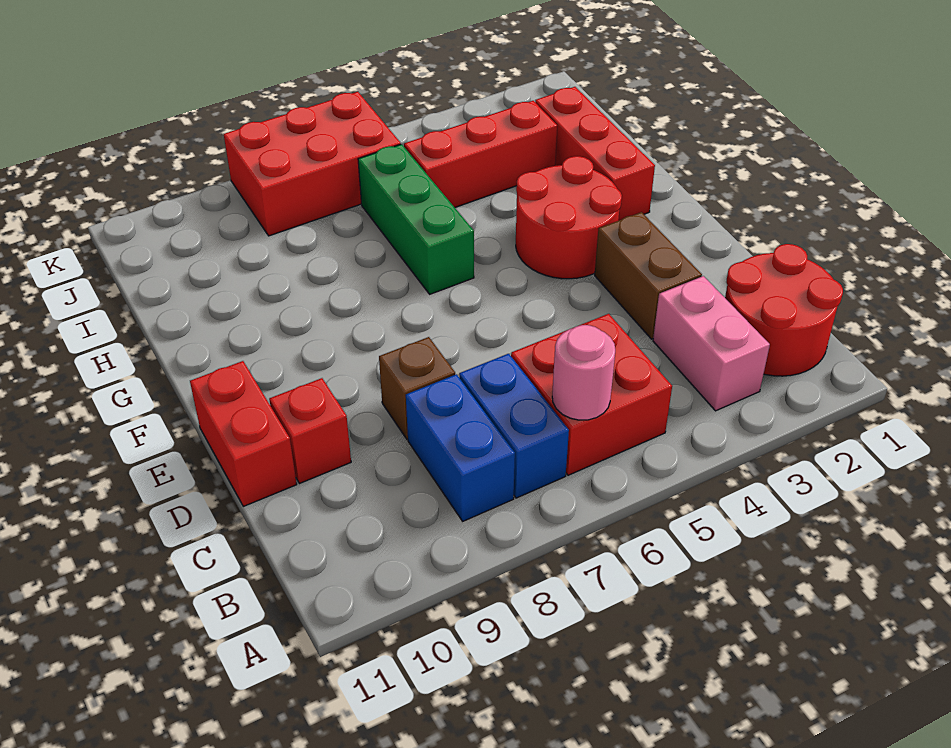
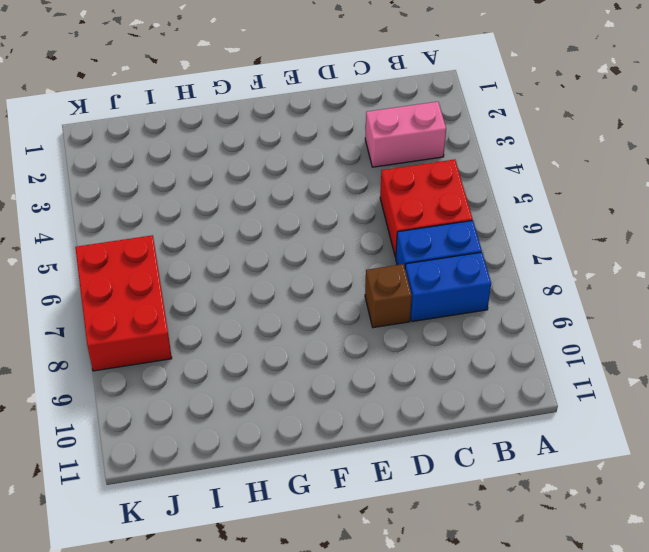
none -> red 2x2 round brick [725,244,843,376]
none -> brown 1x2 brick [595,212,702,339]
none -> red 1x1 brick [269,378,351,484]

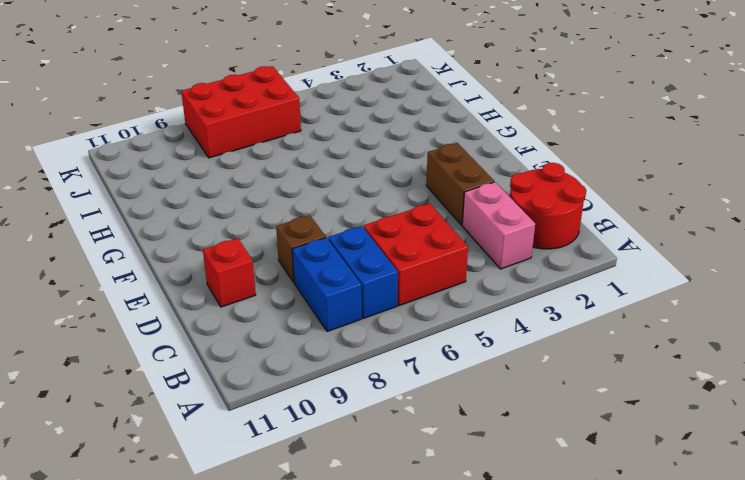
none -> red 1x2 brick [190,361,297,506]
none -> red 2x2 round brick [516,156,622,279]
none -> red 1x3 brick [535,87,655,221]

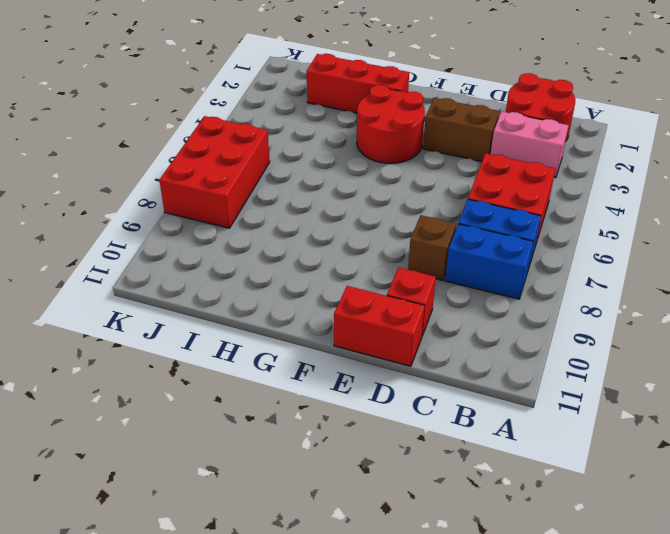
none -> green 1x3 brick [358,144,474,294]
none -> red 1x3 brick [404,101,557,207]
none -> pink 1x1 round brick [552,325,615,420]

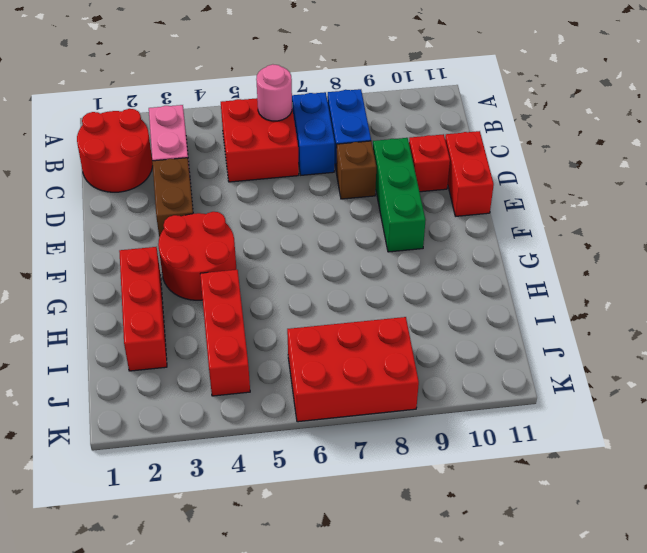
green 1x3 brick [373,138,426,252] -> green 1x3 brick moved to [358,144,474,294]
red 1x3 brick [200,270,250,396] -> red 1x3 brick turned to [404,101,557,207]

